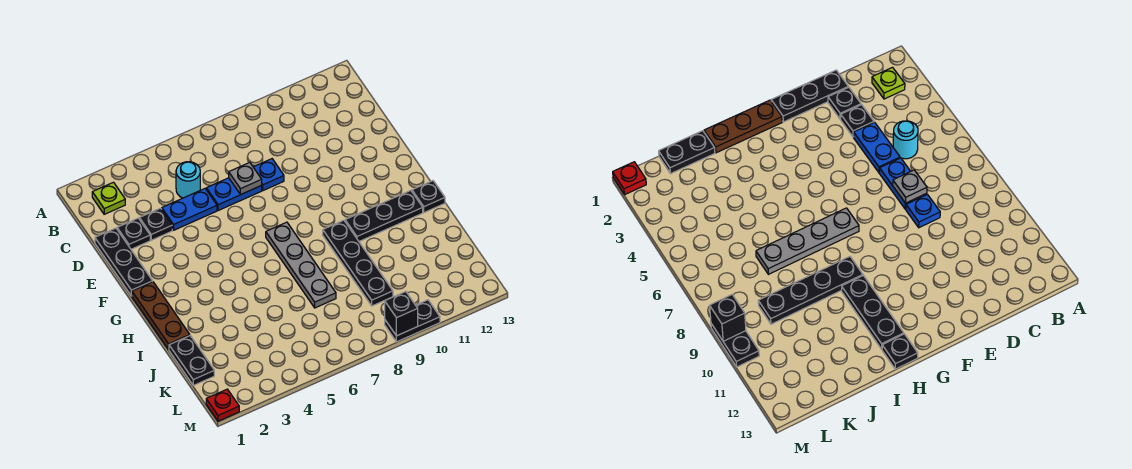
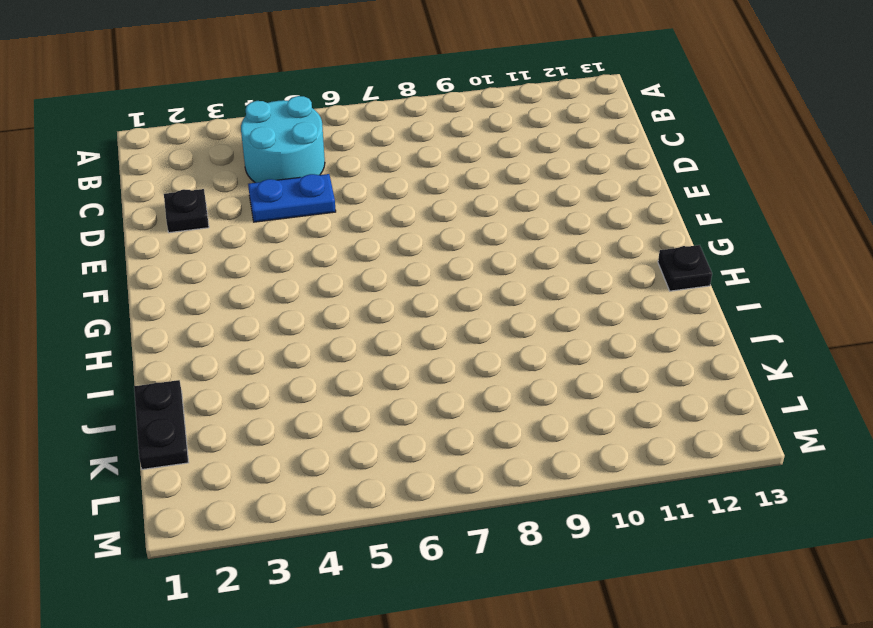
cyan 2x2 round brick [241,96,325,183] -> cyan 1x1 round brick [176,162,200,198]
none -> lime 1x1 plate [92,182,125,214]
none -> black 1x3 plate [95,228,153,296]
none -> black 1x1 plate [139,208,172,240]

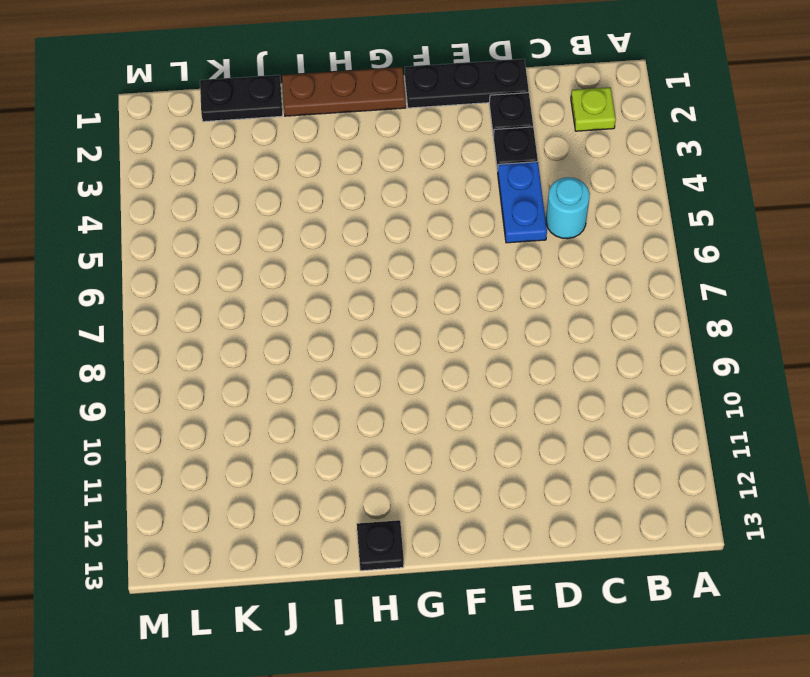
none -> blue 1x2 plate [206,178,262,211]
none -> blue 1x1 plate [254,159,284,191]
none -> grey 1x4 plate [266,222,336,308]

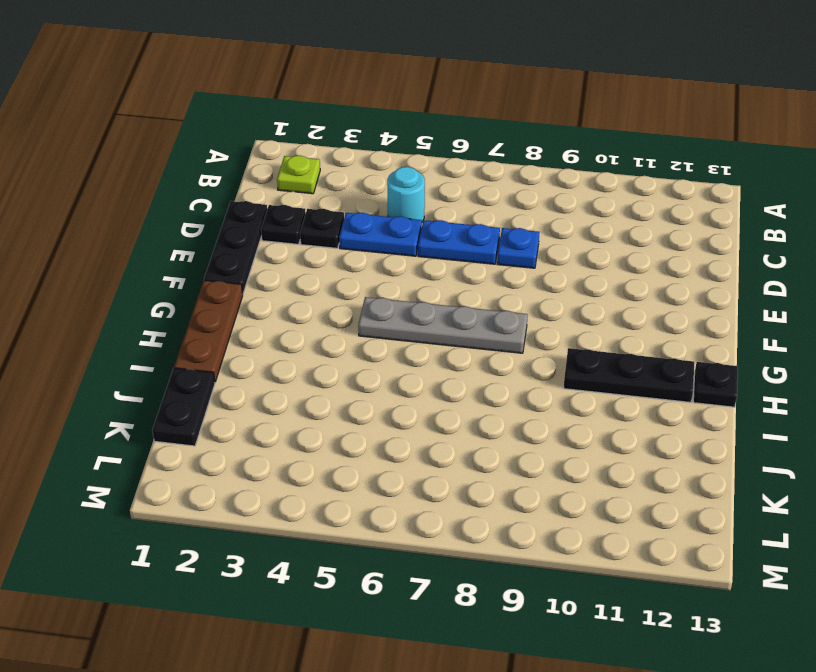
grey 1x4 plate [358,297,528,353] -> grey 1x4 plate turned to [266,222,336,308]
none -> black 1x4 plate [323,220,393,306]
none -> red 1x1 plate [206,389,239,421]
none -> black 1x2 plate [385,300,440,342]

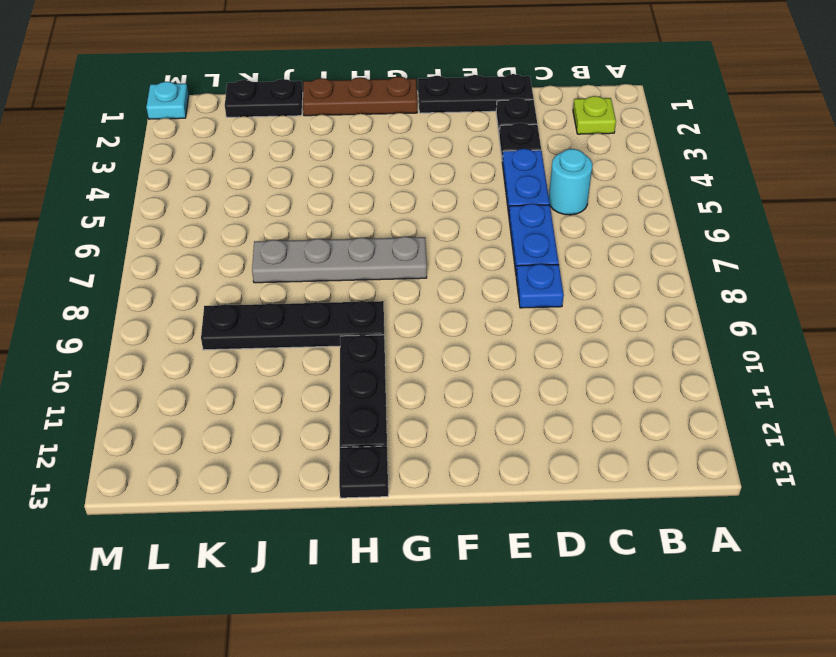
cyan 1x1 plate [146,82,189,119] -> red 1x1 plate [206,389,239,421]
none -> black 1x2 plate [385,300,440,342]
none -> grey 1x1 plate [229,162,262,195]
none -> black 1x1 brick [385,292,418,336]

